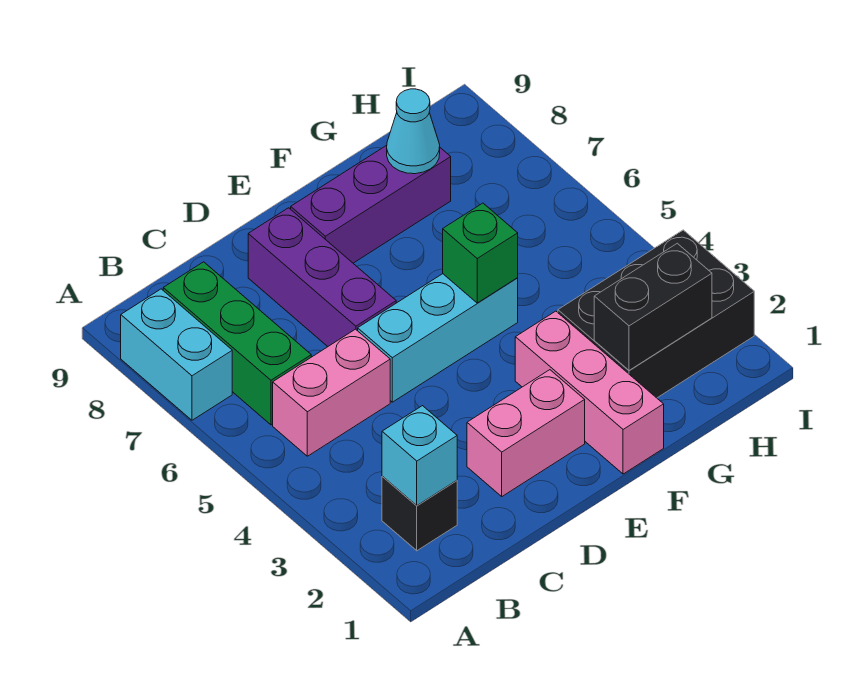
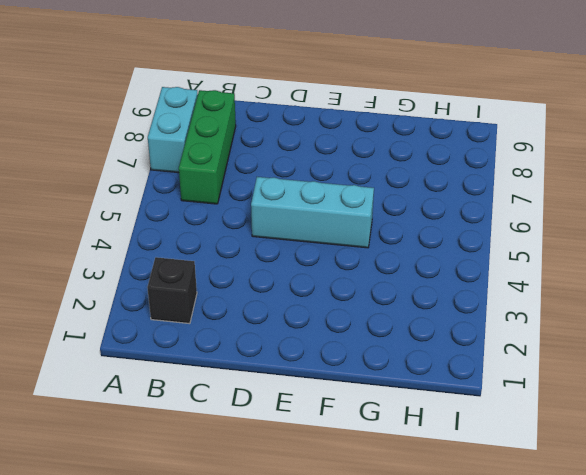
none -> pink 1x2 brick [273,329,390,456]
none -> pink 1x2 brick [467,370,585,496]
none -> purple 1x3 brick [248,208,396,346]

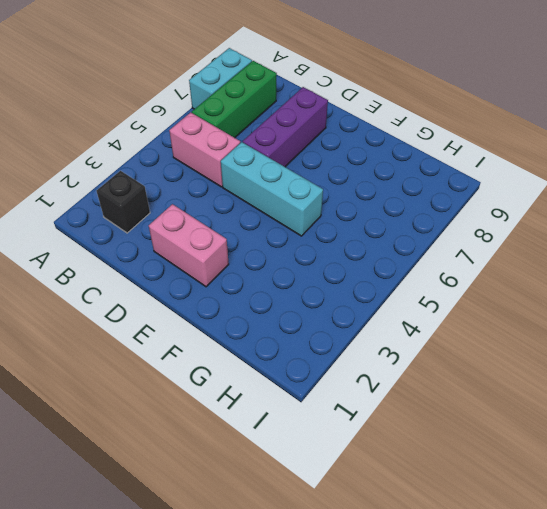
none -> purple 1x3 brick [291,145,451,263]
none -> pink 1x3 brick [515,311,664,474]
none -> black 2x3 brick [558,230,754,398]

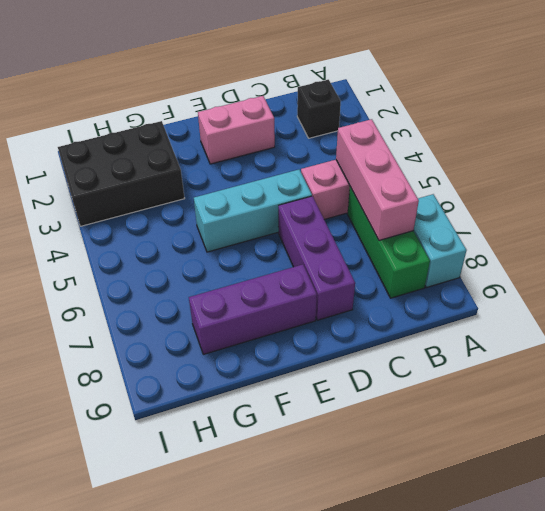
pink 1x3 brick [336,119,419,240] -> pink 1x3 brick moved to [515,311,664,474]
none -> cyan 1x1 brick [382,406,457,506]
none -> green 1x1 brick [443,203,518,303]
none -> black 1x2 brick [594,243,712,370]

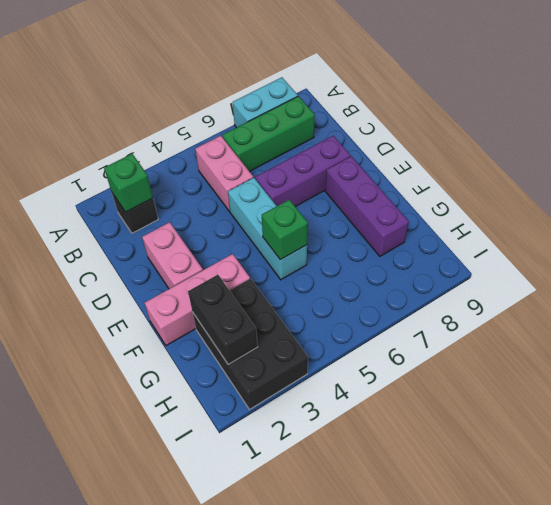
green 1x1 brick [104,154,153,212] -> cyan 1x1 brick [382,406,457,506]
none -> cyan 1x1 cone [387,89,440,174]

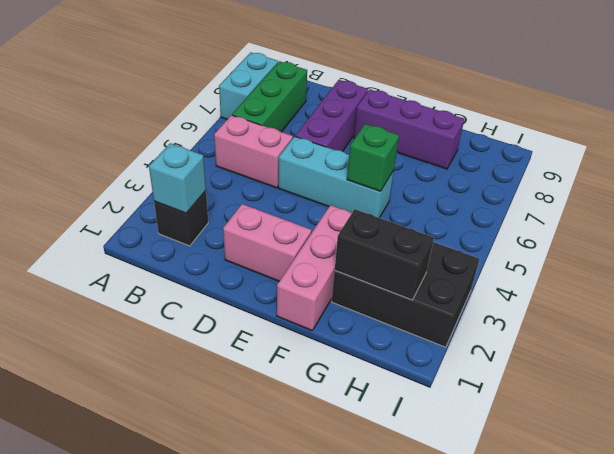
none -> cyan 1x1 cone [387,89,440,174]

